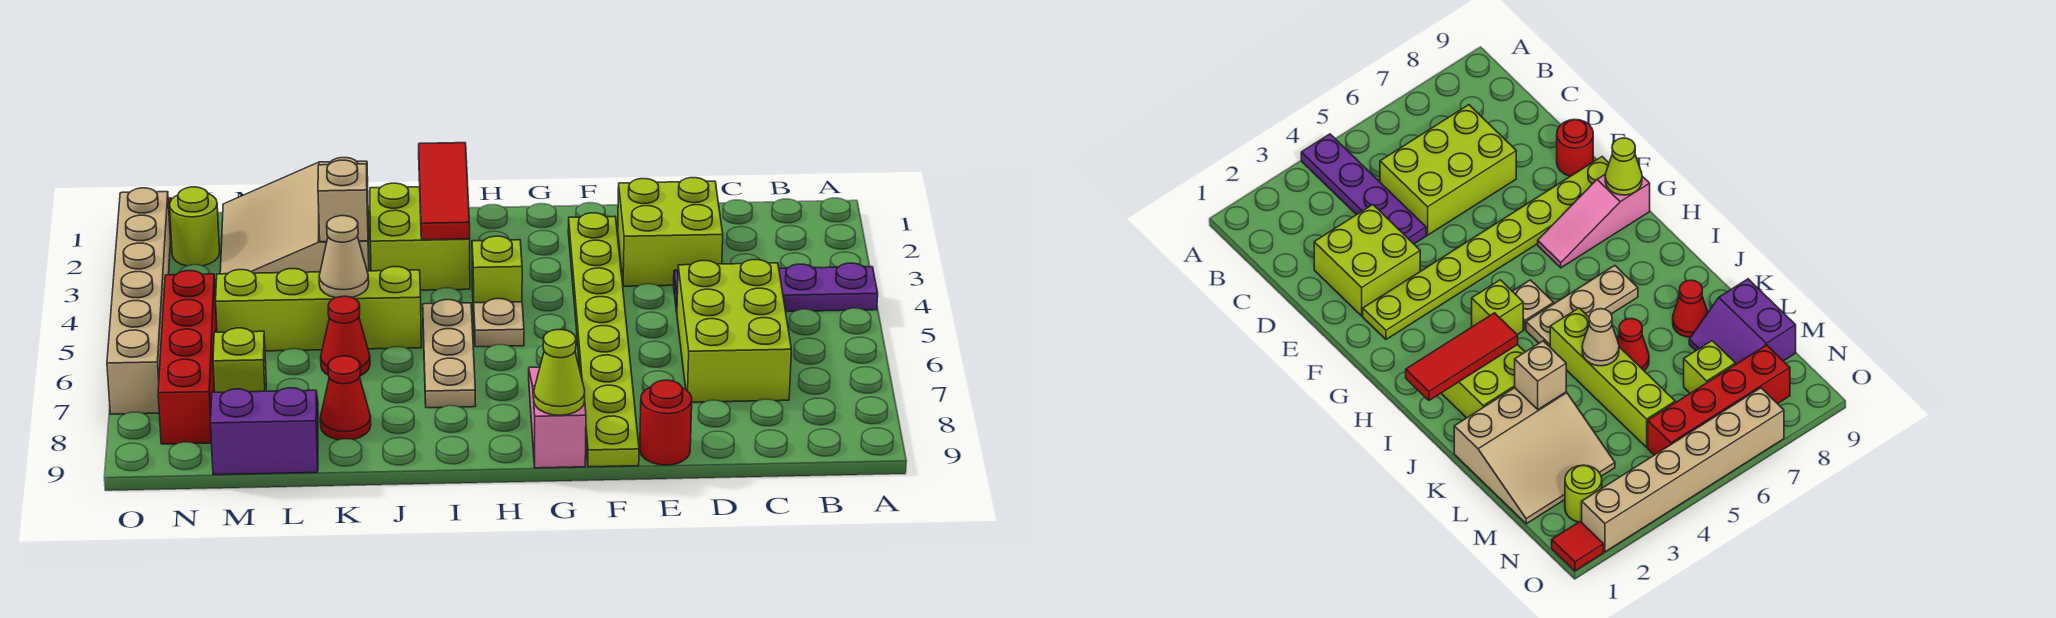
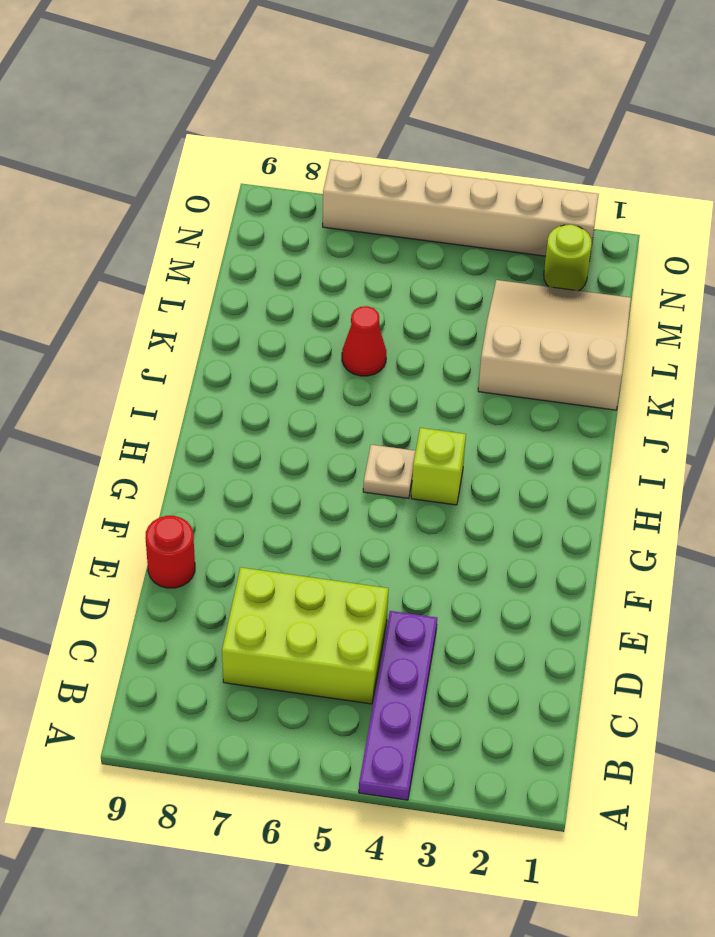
none -> lime 2x2 brick [618,178,723,286]
none -> lime 1x8 plate [568,213,639,467]
none -> pink 1x3 slope [529,367,586,468]

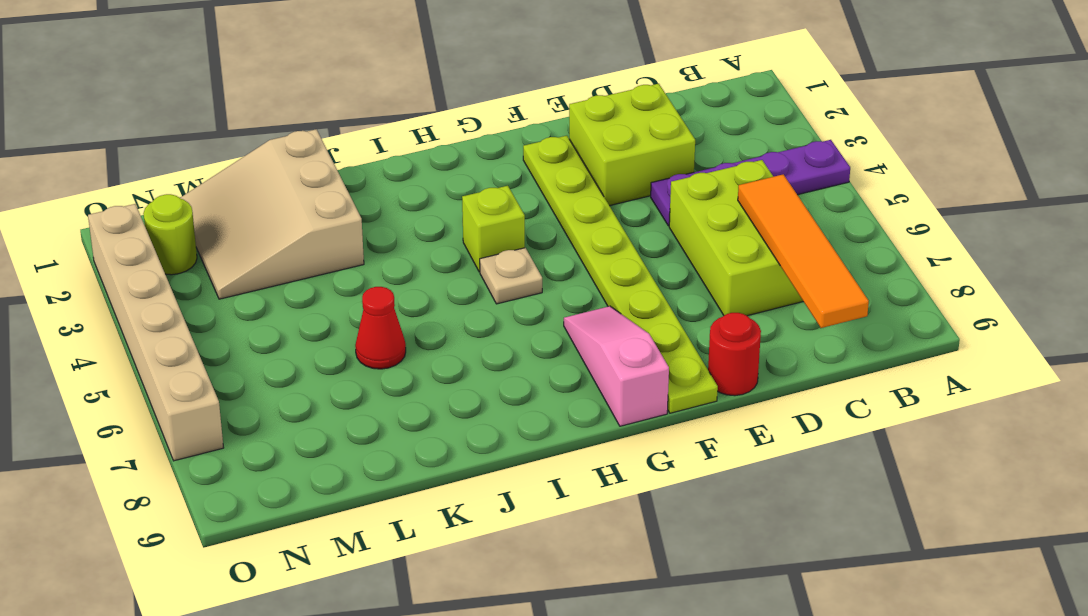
orange 1x4 tile [738,174,869,328] -> none
none -> lime 2x2 brick [370,183,470,290]
none -> tan 1x3 plate [423,300,476,408]
none -> lime 1x4 brick [216,267,421,351]

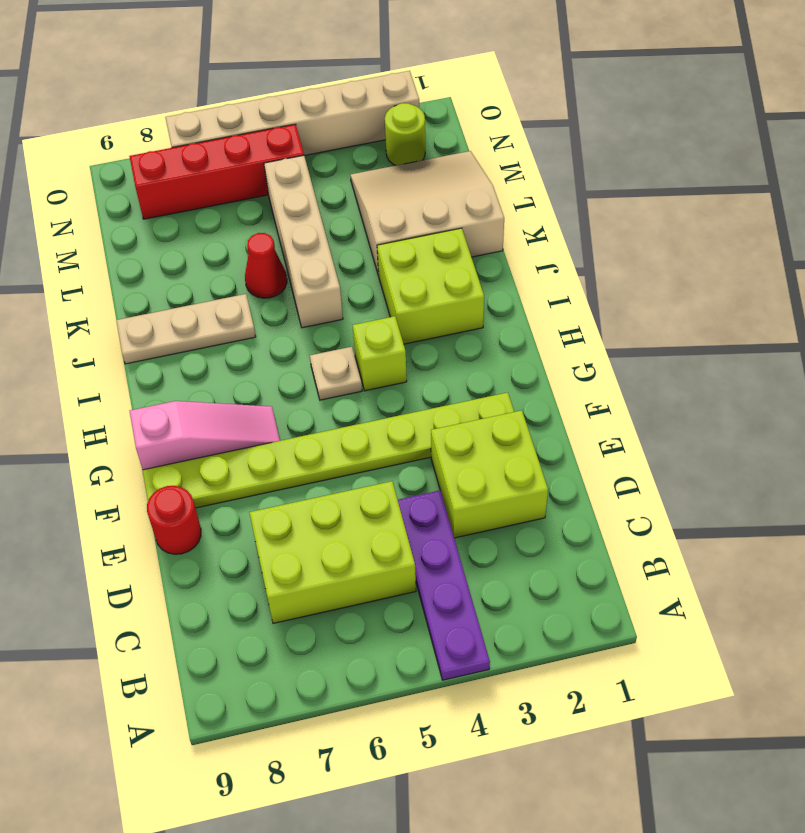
tan 1x4 brick [264,155,343,328] -> lime 1x4 brick [216,267,421,351]
tan 1x3 plate [116,294,256,364] -> tan 1x3 plate moved to [423,300,476,408]
none -> red 1x1 cone [320,356,371,440]
none -> purple 2x2 slope [211,388,318,475]
none -> lime 1x1 brick [213,328,266,392]

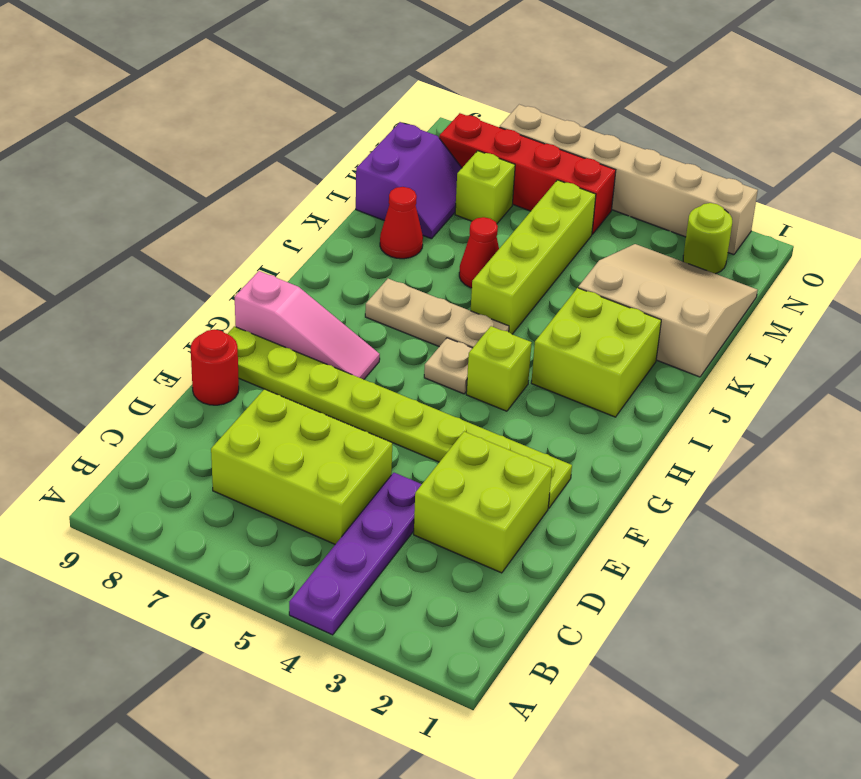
none -> red 1x1 tile [1552,521,1604,571]
none -> lime 1x1 cone [534,330,585,415]
none -> red 1x3 tile [419,143,470,240]

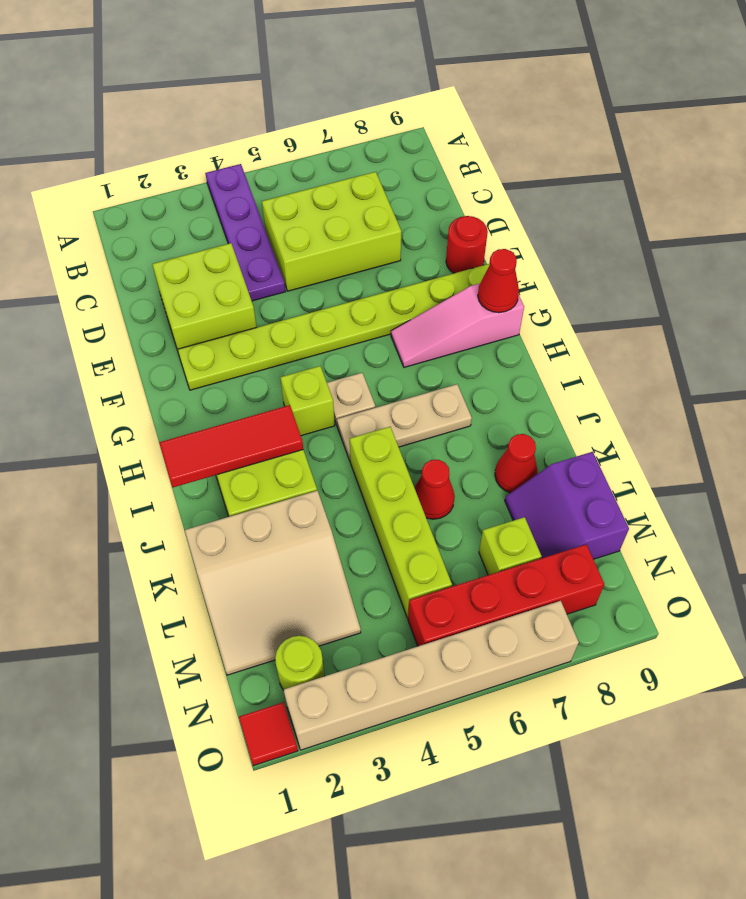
red 1x1 cone [478,249,519,313] -> lime 1x1 cone [534,330,585,415]
none -> tan 1x1 brick [318,160,368,242]
none -> tan 1x1 cone [319,216,369,298]

